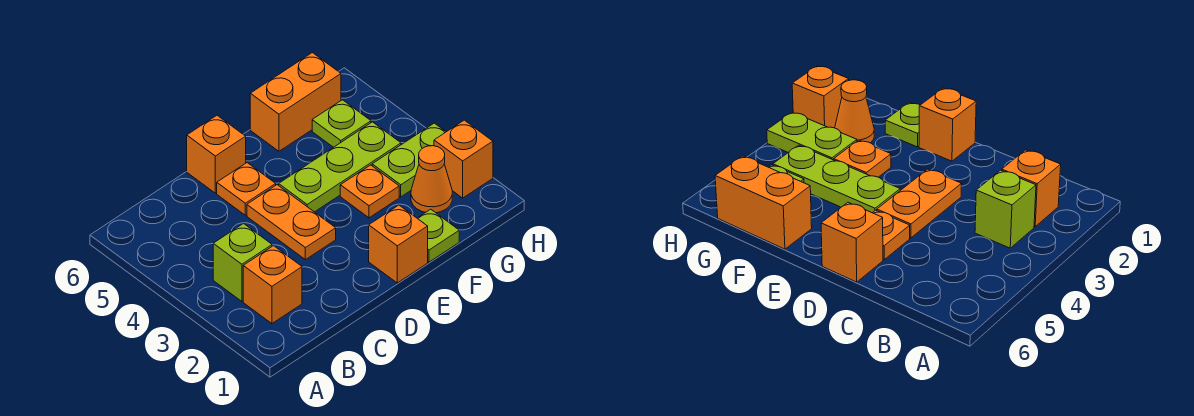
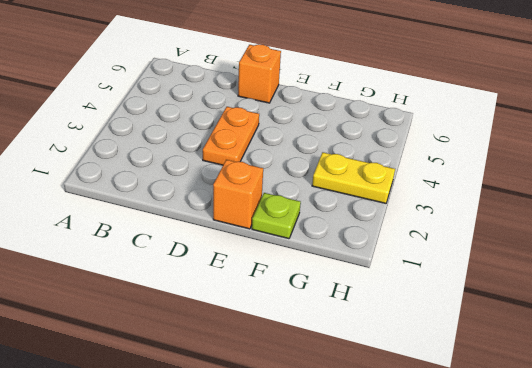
yellow 1x2 plate [312,152,395,203] -> lime 1x2 plate [372,123,446,197]
none -> orange 1x1 brick [243,246,302,324]
none -> lime 1x1 brick [213,224,272,301]
none -> orange 1x1 plate [217,163,276,215]

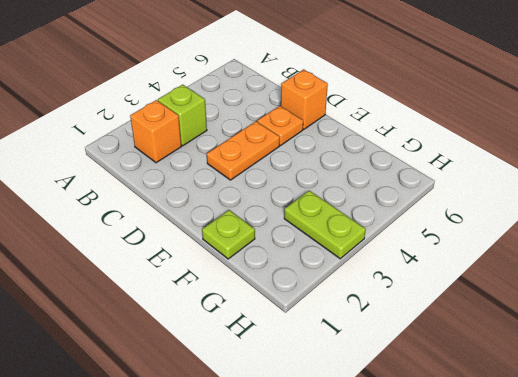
none -> orange 1x1 brick [369,205,428,283]
none -> lime 1x3 plate [279,122,401,212]
none -> orange 1x1 plate [340,165,399,218]

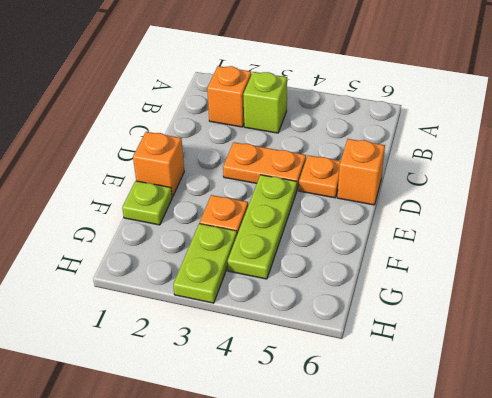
none -> orange 1x2 brick [250,53,341,151]
none -> orange 1x1 cone [411,146,452,213]
none -> lime 1x1 plate [312,100,371,147]

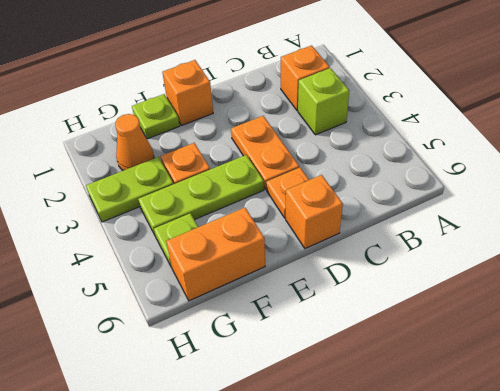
none -> orange 1x1 brick [434,120,493,198]

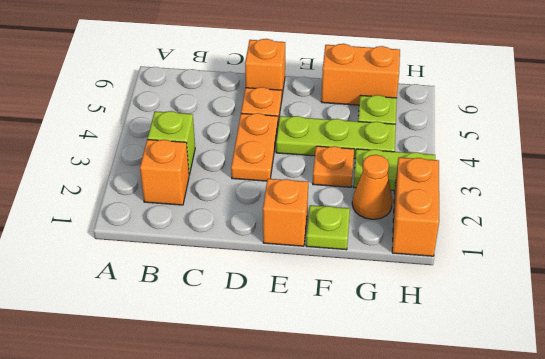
orange 1x2 brick [392,158,439,256] -> orange 1x1 brick [434,120,493,198]

